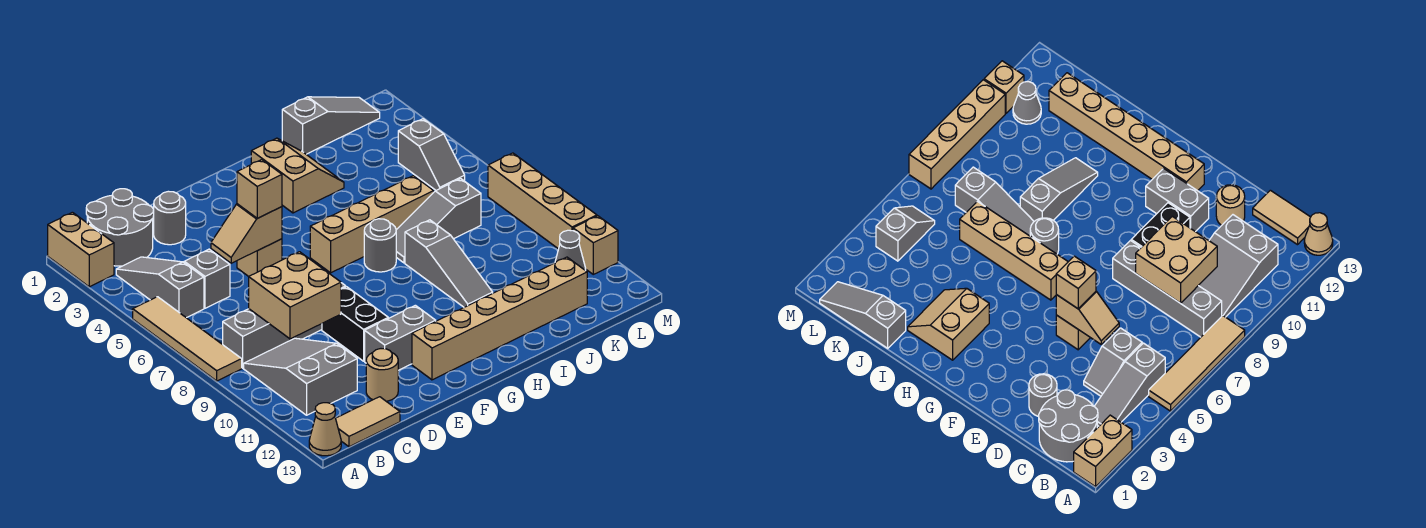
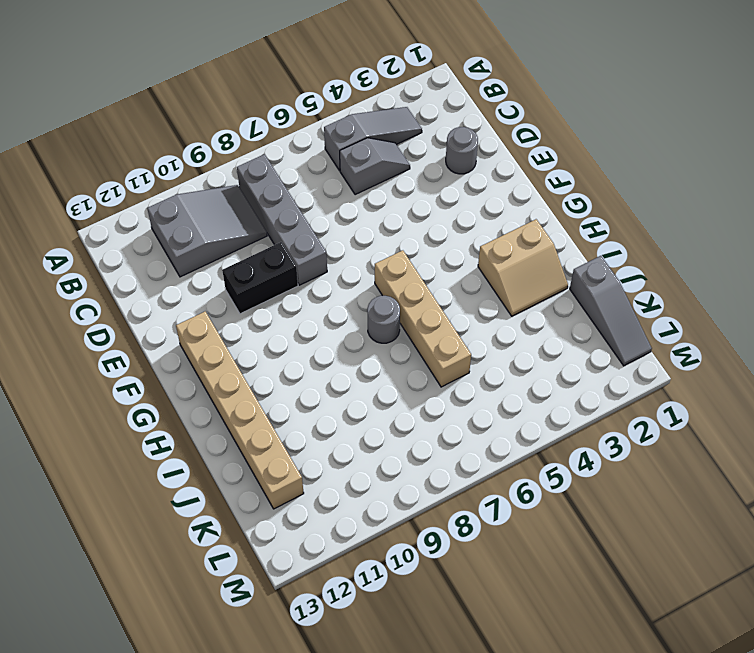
none -> tan 1x2 brick [48,212,114,287]
none -> tan 1x4 tile [133,297,242,381]
none -> tan 1x1 cone [309,403,341,456]

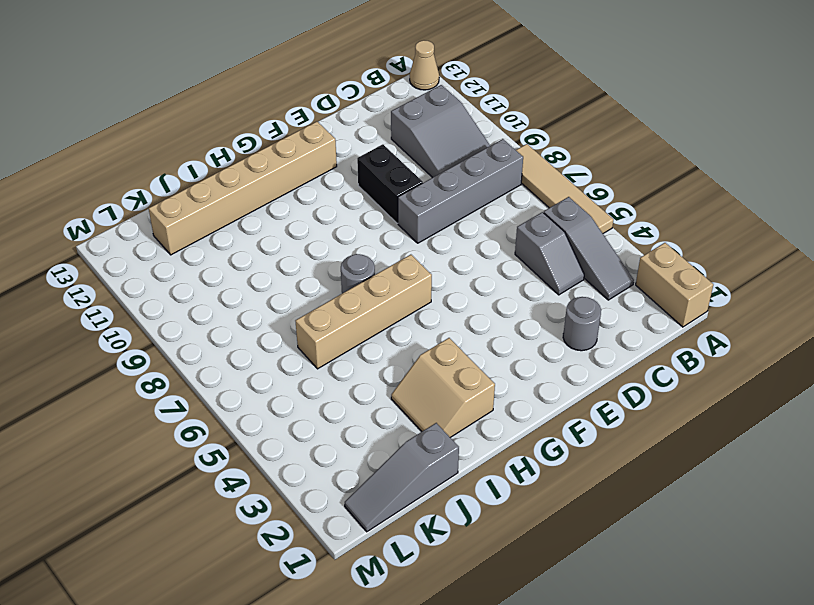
none -> grey 2x2 round brick [86,189,154,266]
none -> tan 1x2 tile [336,397,400,447]
none -> tan 1x1 round brick [366,349,398,401]

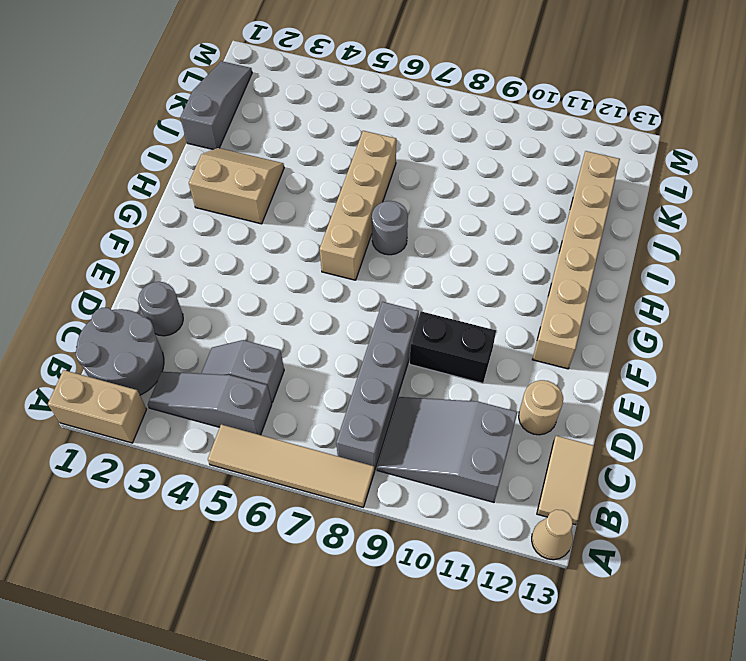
none -> tan 1x1 brick [237,239,282,276]
none -> grey 1x2 brick [365,305,436,370]
none -> grey 1x3 slope [396,179,481,263]

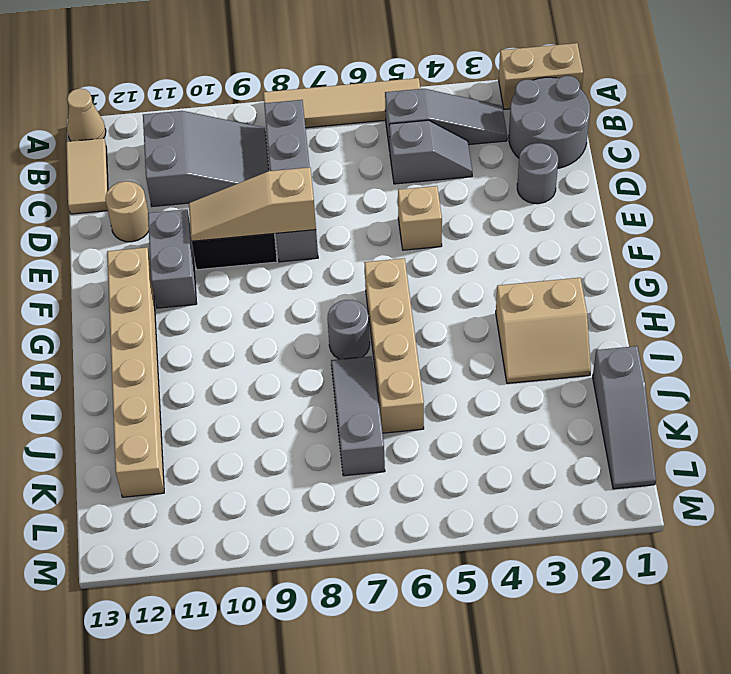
tan 1x3 slope [189,167,316,241] -> none
none -> grey 1x3 slope [405,220,493,307]
none -> grey 1x2 slope [398,119,465,190]
none -> grey 1x1 cone [555,230,586,270]

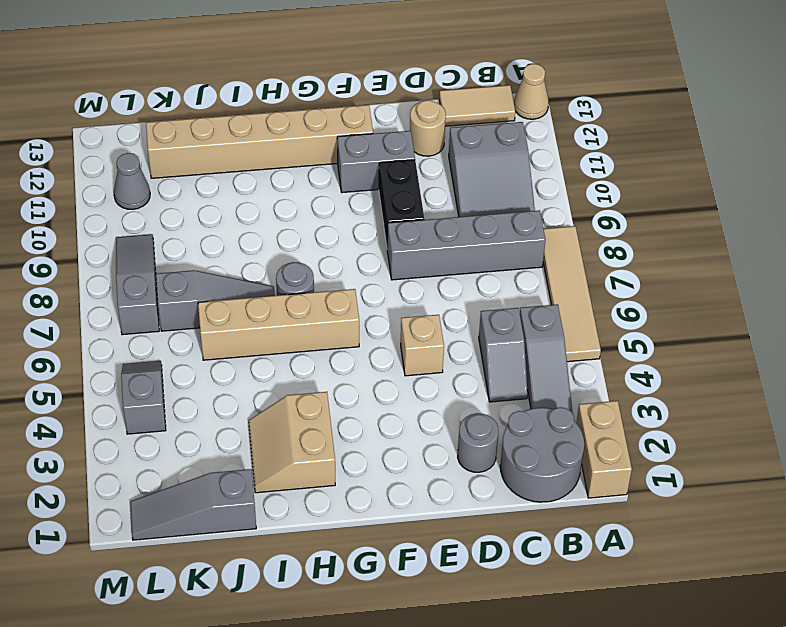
grey 1x3 slope [116,234,159,335] -> grey 1x3 slope moved to [405,220,493,307]
none -> tan 1x4 brick [488,153,597,249]
none -> tan 1x1 brick [573,216,618,274]
none -> tan 2x2 brick [249,252,341,339]

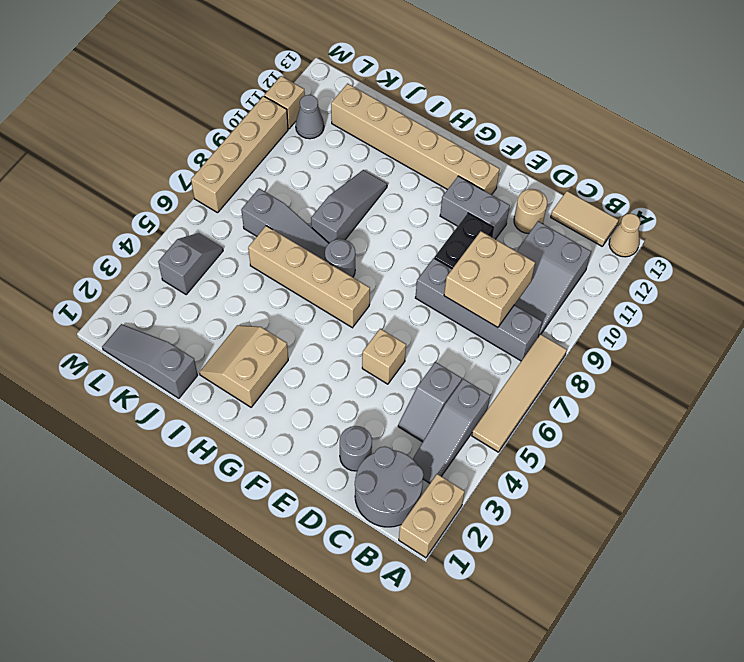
none -> tan 1x2 slope [211,204,282,263]
none -> tan 1x1 brick [237,160,282,218]

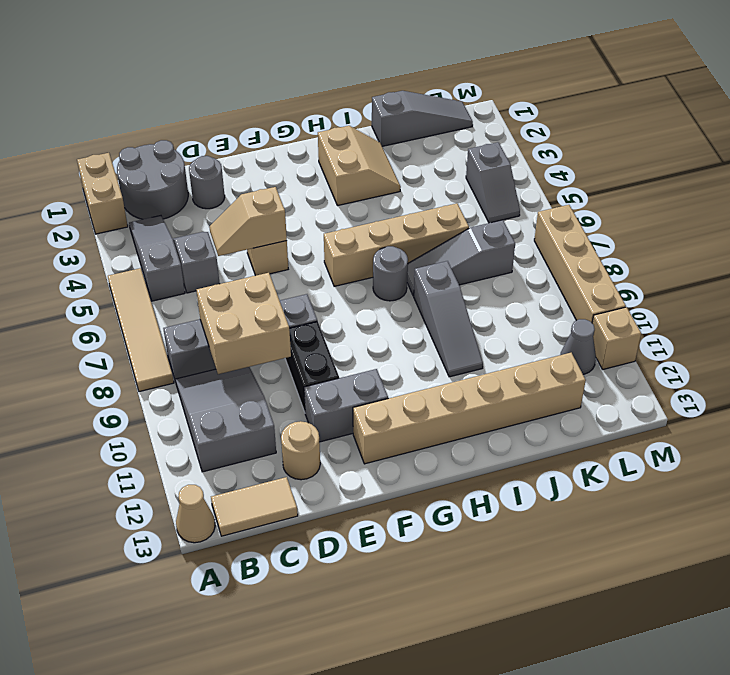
none -> tan 1x1 brick [237,160,282,218]

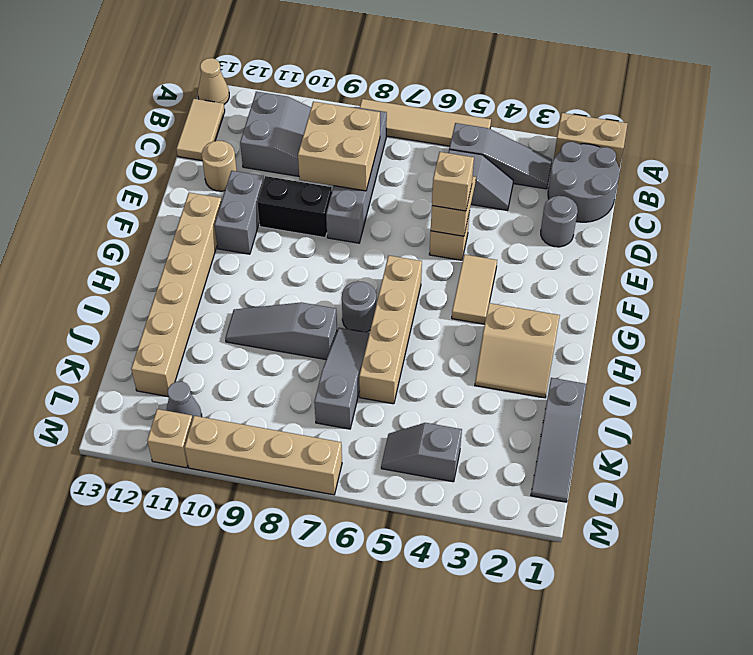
tan 1x2 tile [452,254,497,324] -> none

